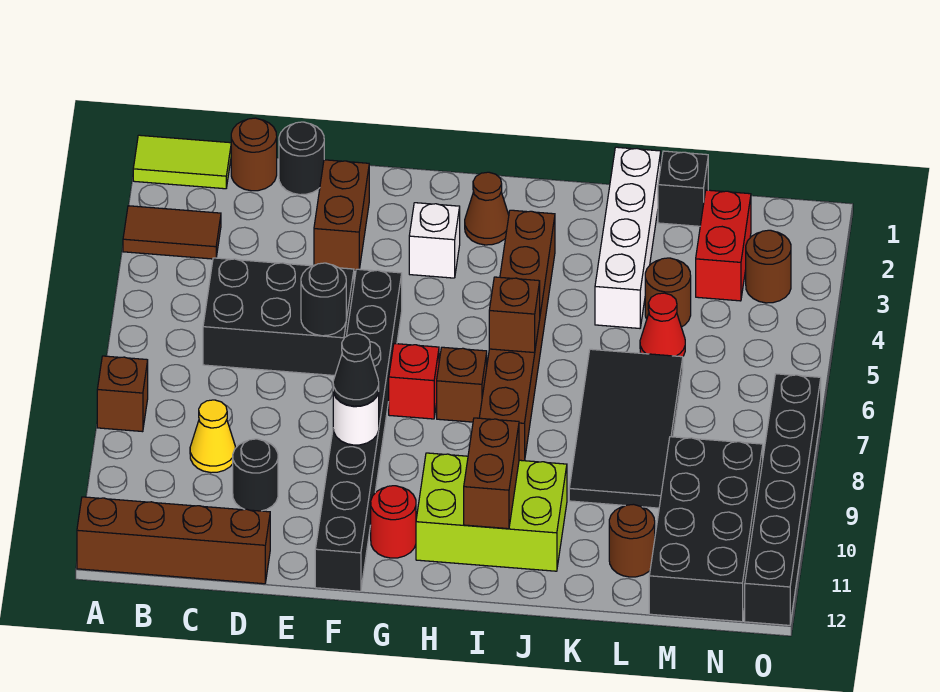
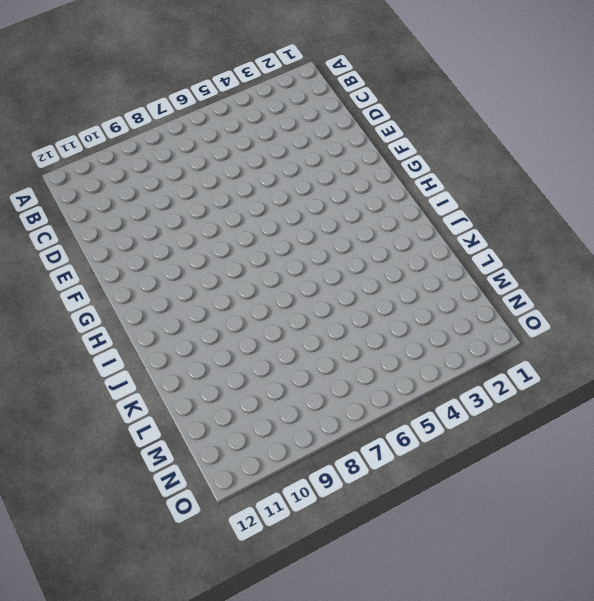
none -> lime 1x2 tile [133,135,231,189]
none -> brown 1x2 tile [123,206,221,259]
none -> brown 1x1 brick [97,356,148,432]
none -> brown 1x4 brick [77,497,270,584]

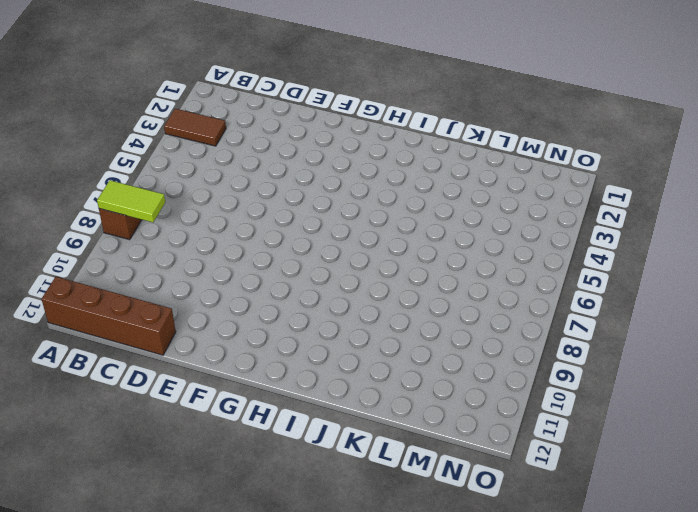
lime 1x2 tile [97,180,165,222] -> lime 1x2 tile moved to [133,135,231,189]
none -> brown 1x1 round brick [231,118,277,191]
none -> black 2x3 brick [203,258,354,376]
none -> yellow 1x1 cone [190,400,235,473]
none -> black 1x1 round brick [279,122,324,195]

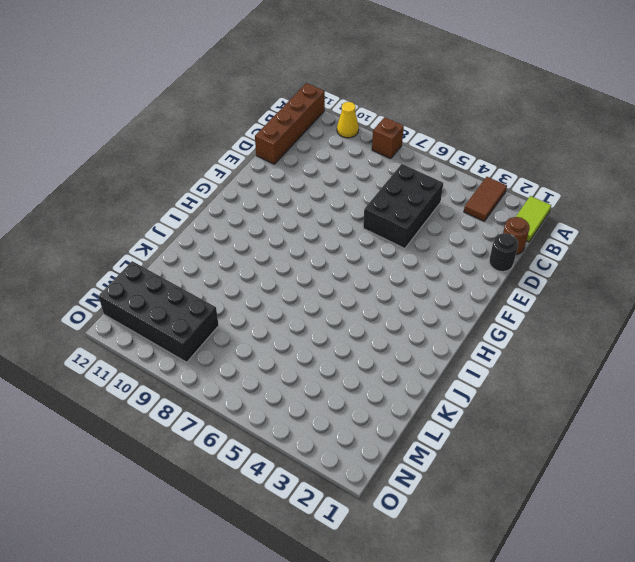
yellow 1x1 cone [337,102,359,138] -> yellow 1x1 cone moved to [190,400,235,473]
none -> black 1x1 round brick [233,439,278,511]
none -> brown 1x2 brick [314,160,369,270]
none -> black 1x8 brick [315,269,402,591]
none -> white 1x1 brick [409,203,460,278]

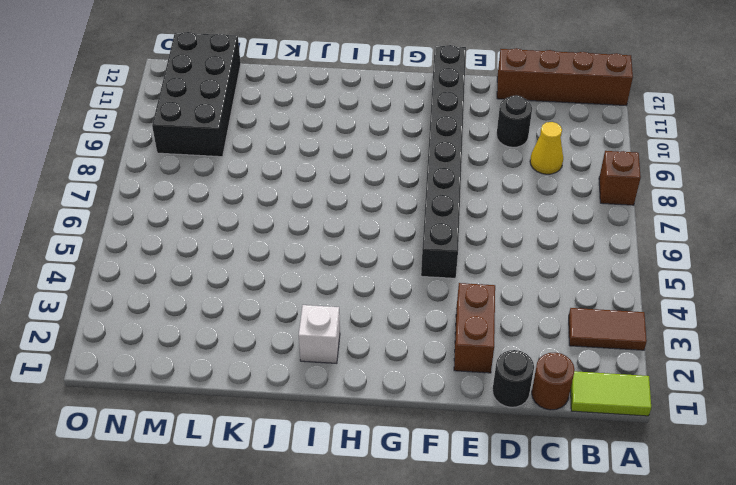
white 1x1 brick [299,305,340,363] -> white 1x1 brick moved to [409,203,460,278]
none -> black 2x3 brick [203,258,354,376]
none -> red 1x1 brick [389,344,439,419]
none -> red 1x1 round brick [371,486,416,558]
none -> brown 1x1 cone [465,172,509,245]

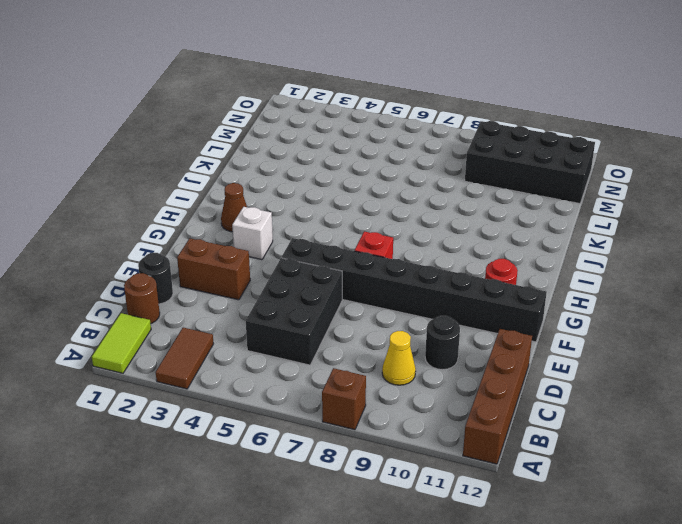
none -> brown 1x1 brick [437,347,487,422]
none -> lime 2x3 brick [416,453,567,571]
none -> brown 1x6 brick [479,210,555,461]
none -> white 1x4 brick [595,147,661,328]

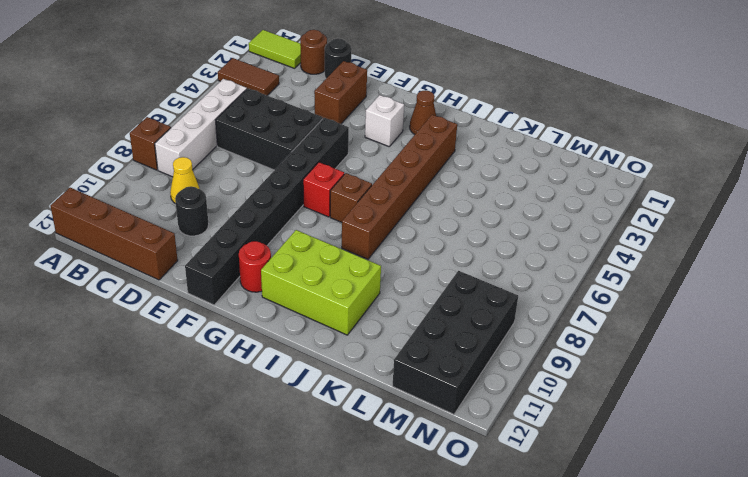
white 1x4 brick [155,79,247,177] -> white 1x4 brick moved to [595,147,661,328]
none -> black 2x4 tile [569,349,683,508]
none -> black 1x1 brick [658,151,708,226]
none -> brown 1x1 round brick [645,258,691,327]
none -> red 1x1 cone [640,293,685,357]

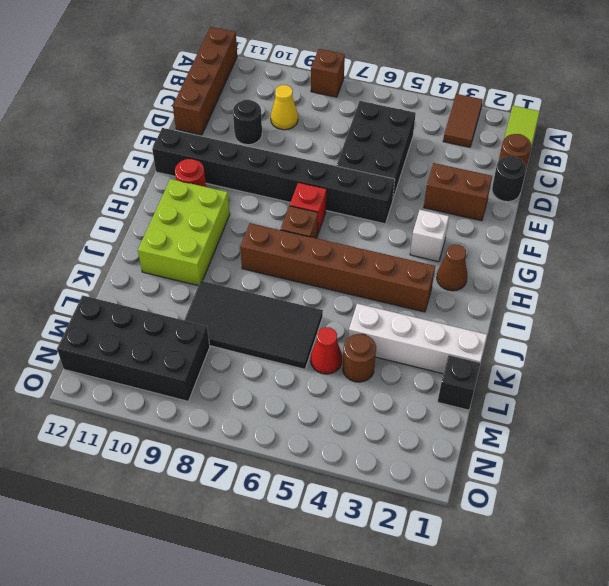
none -> brown 1x1 round brick [609,504,655,577]
none -> red 1x2 brick [696,190,751,301]
none -> brown 1x1 round brick [746,230,791,303]
none -> black 1x6 brick [745,374,821,625]

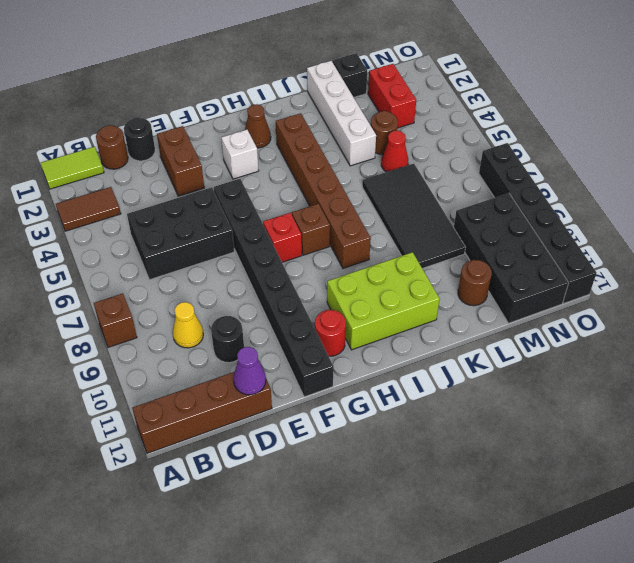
purple 1x1 cone [233,347,266,395] -> none
none -> brown 1x1 round brick [746,230,791,303]
none -> black 1x1 round brick [301,263,346,336]
none -> white 1x1 round brick [333,392,379,445]
none -> brown 1x1 brick [489,277,540,353]

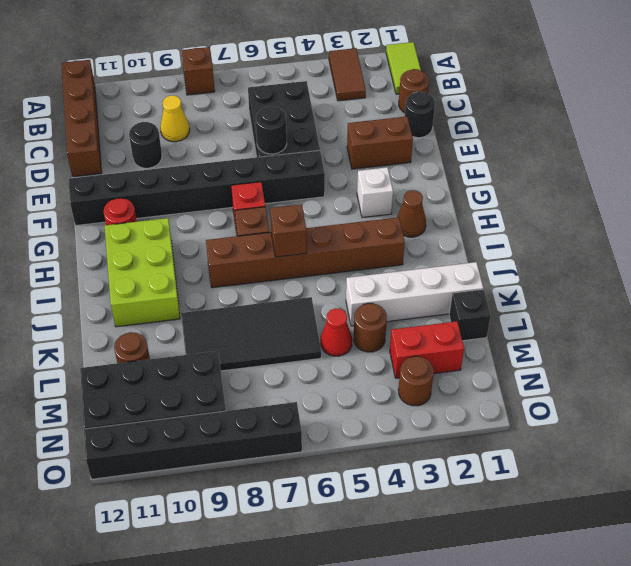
none -> white 1x1 round brick [333,392,379,445]
none -> brown 1x2 brick [464,418,519,529]
none -> black 1x1 cone [333,334,379,406]

